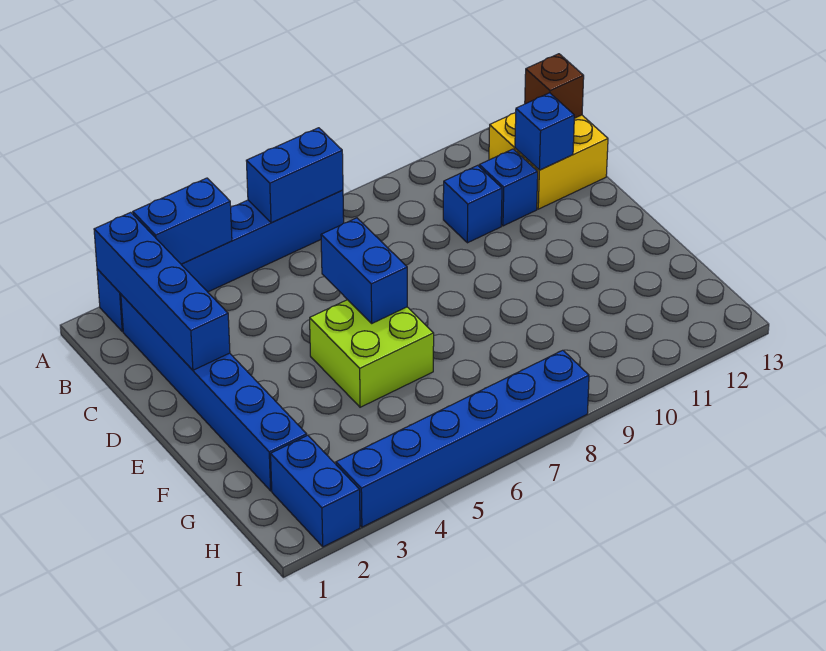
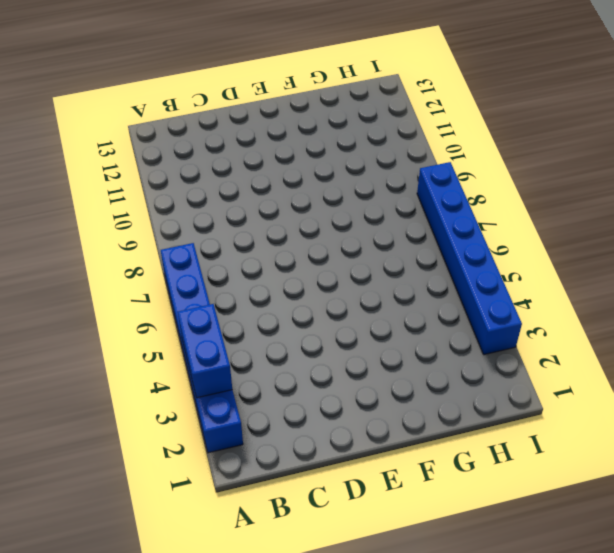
none -> blue 1x6 brick [121,294,307,491]
none -> yellow 2x2 brick [489,113,608,209]
none -> blue 1x1 brick [443,165,502,243]

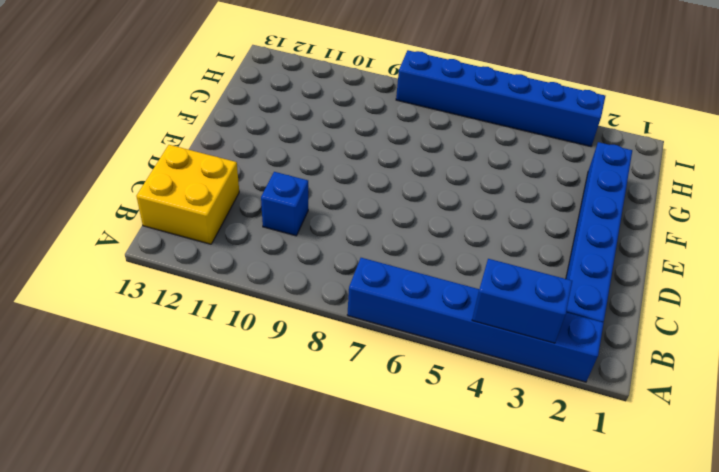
none -> blue 1x1 brick [479,149,538,226]
none -> lime 2x2 brick [310,300,434,407]
none -> blue 1x2 brick [271,435,360,547]

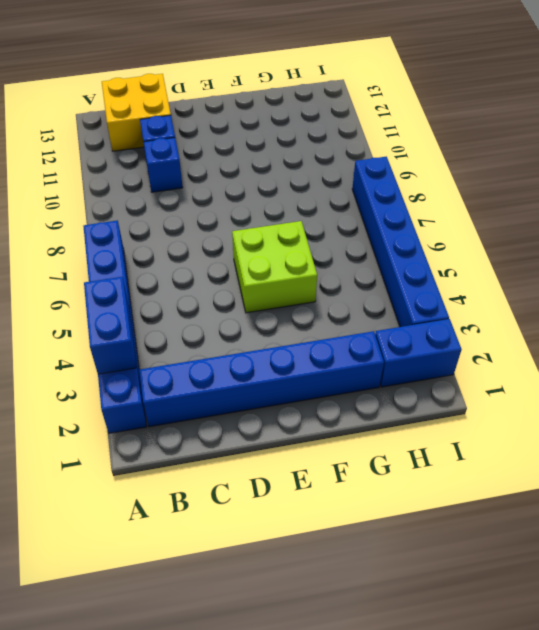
none -> blue 1x4 brick [94,212,230,370]
none -> blue 1x2 brick [246,128,343,223]
none -> brown 1x1 brick [525,54,584,118]

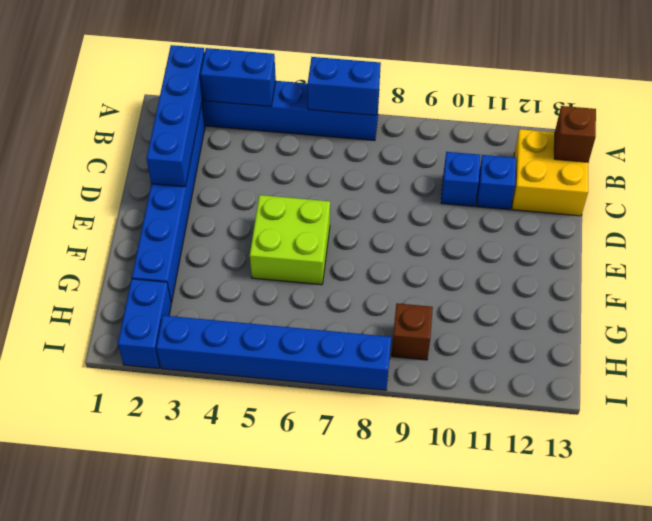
brown 1x1 brick [392,303,433,360] -> none
none -> blue 1x1 brick [515,93,574,170]
none -> blue 1x2 brick [321,218,407,323]

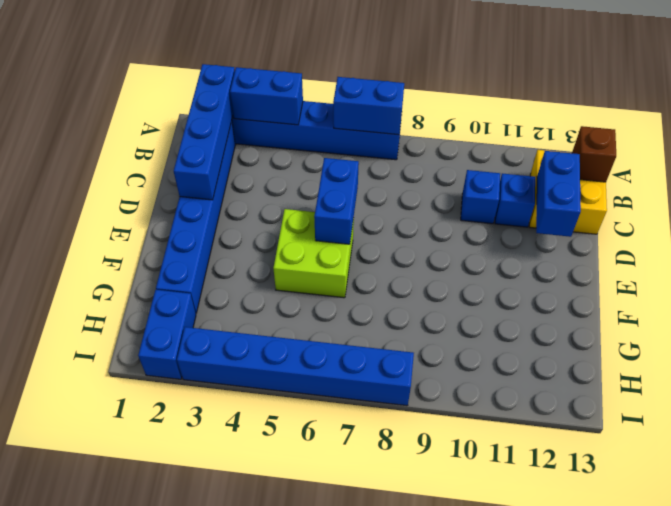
blue 1x2 brick [536,151,581,237] -> blue 1x1 brick [515,93,574,170]

